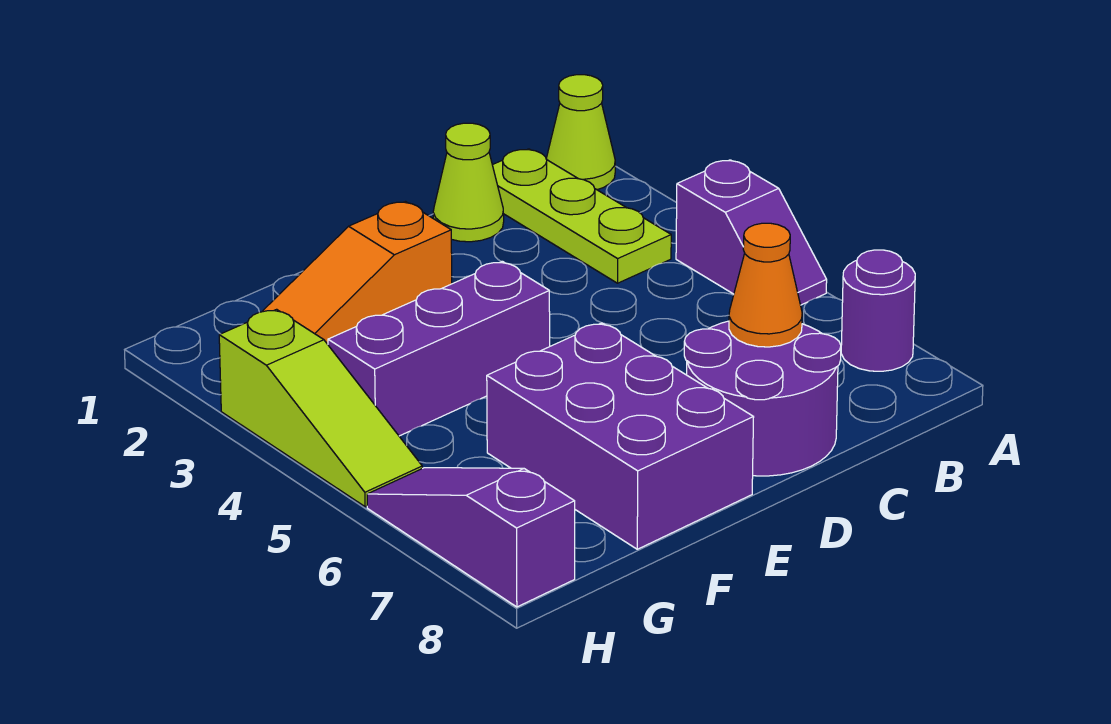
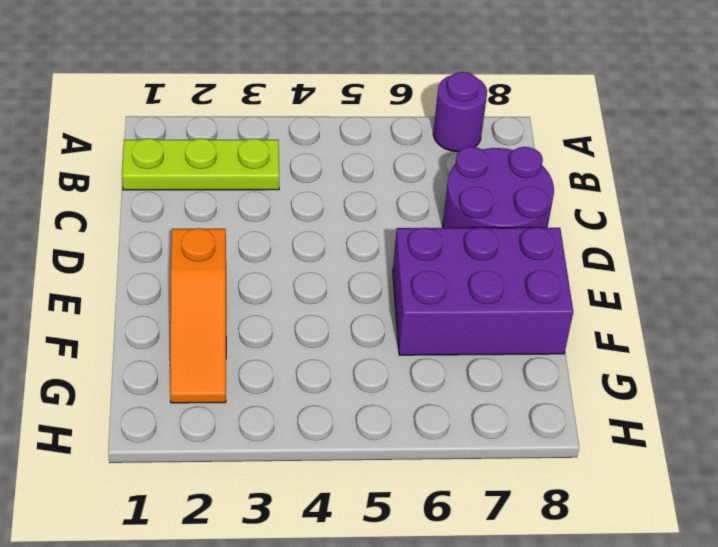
none -> lime 1x1 cone [546,75,615,190]
none -> purple 1x2 slope [676,160,827,305]
none -> lime 1x1 cone [433,123,504,242]

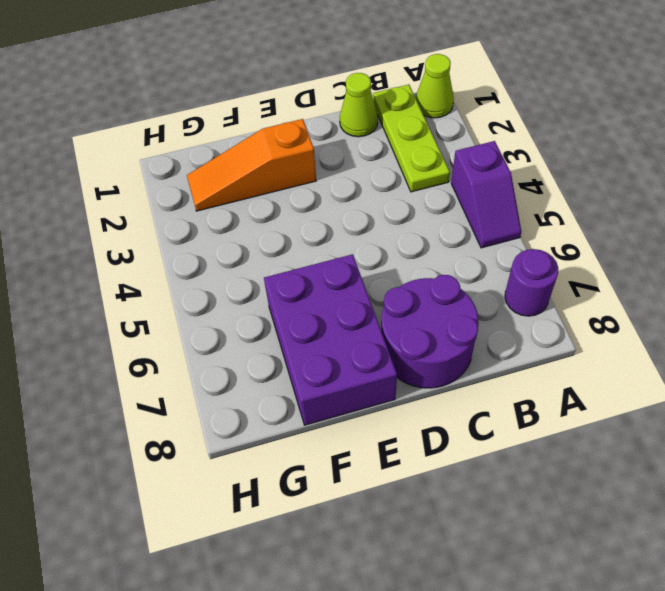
none -> purple 1x3 brick [328,262,550,436]
none -> lime 1x3 slope [219,309,422,507]
none -> purple 1x3 slope [367,468,575,607]

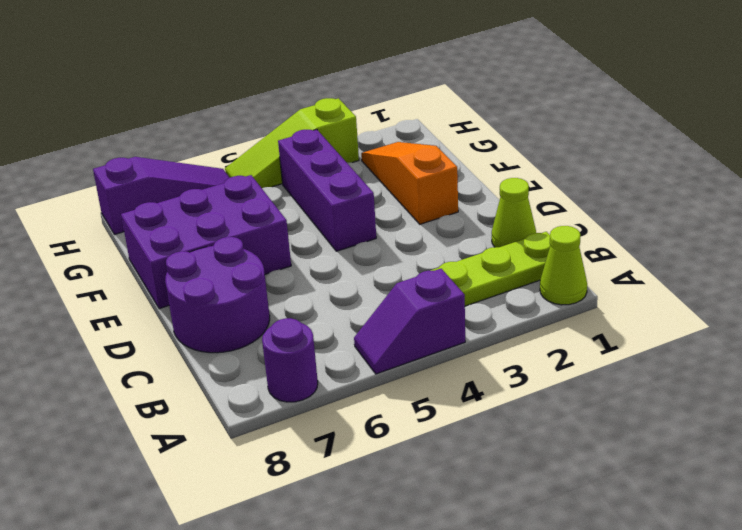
none -> orange 1x1 cone [729,223,802,347]

